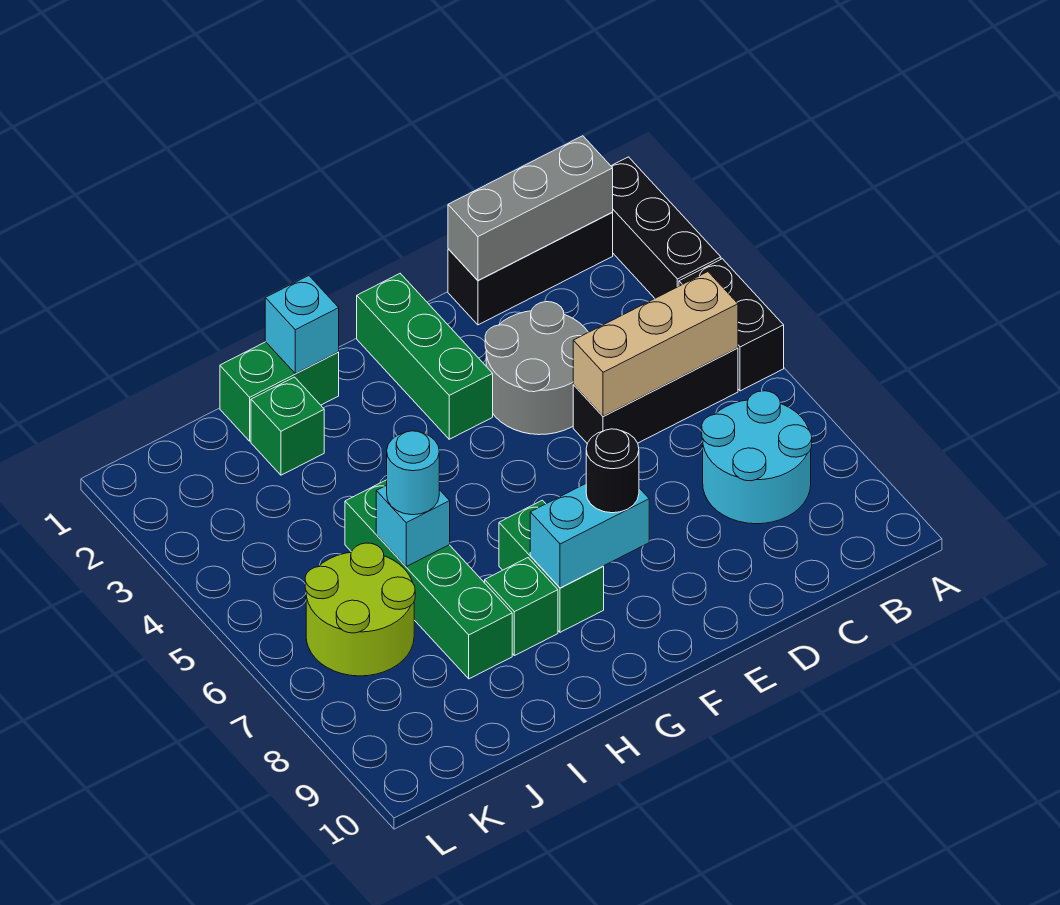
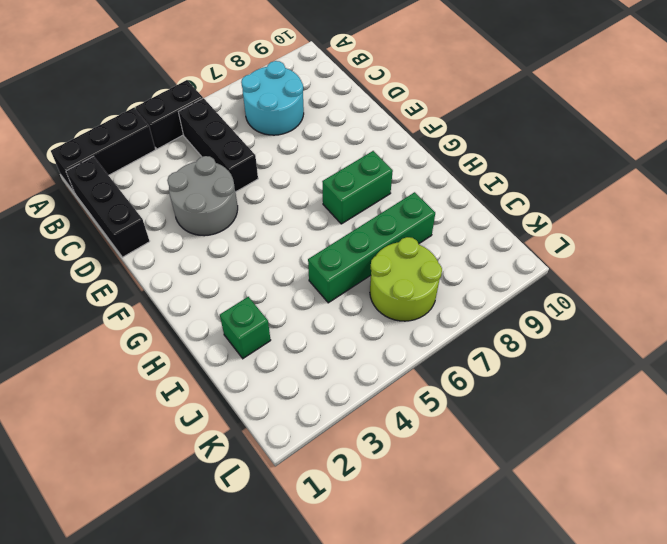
none -> green 1x3 brick [357,274,493,439]
none -> green 1x2 brick [220,342,339,441]
none -> green 1x1 brick [485,558,558,656]

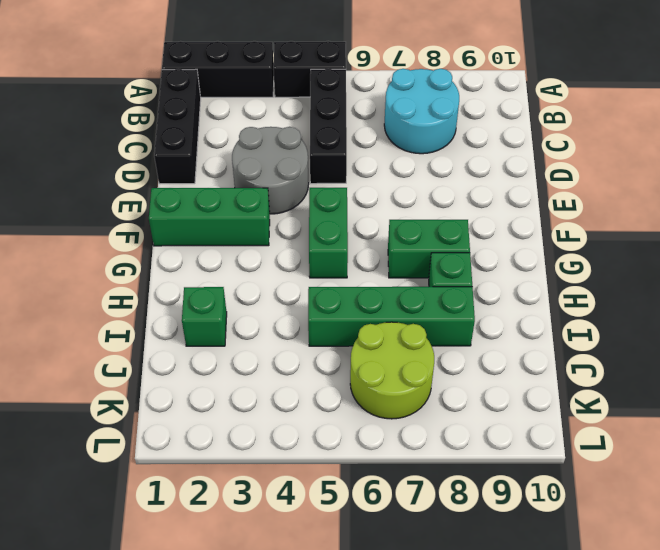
green 1x2 brick [309,188,348,278] -> green 1x2 brick moved to [220,342,339,441]
none -> grey 1x3 brick [448,136,613,280]
none -> tan 1x3 brick [573,272,738,416]
none -> cyan 1x2 brick [530,484,649,588]

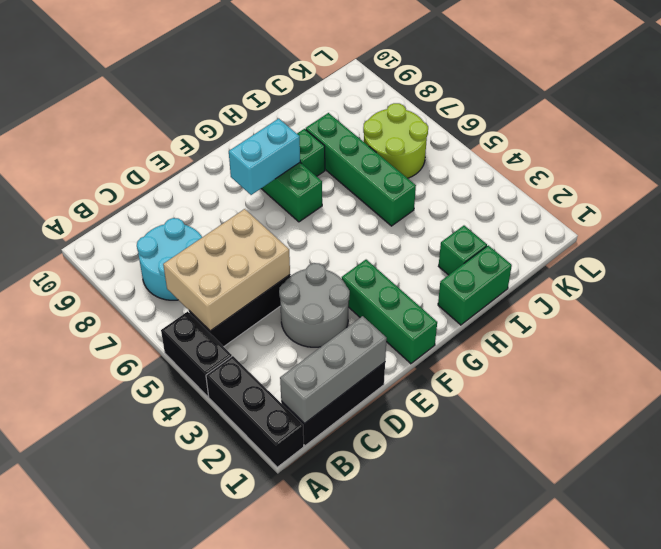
tan 2x3 brick [163,209,290,331] -> tan 1x3 brick [573,272,738,416]
none -> cyan 1x1 brick [265,276,339,374]
none -> cyan 1x1 brick [376,485,450,566]
none -> black 1x1 round brick [586,429,639,513]

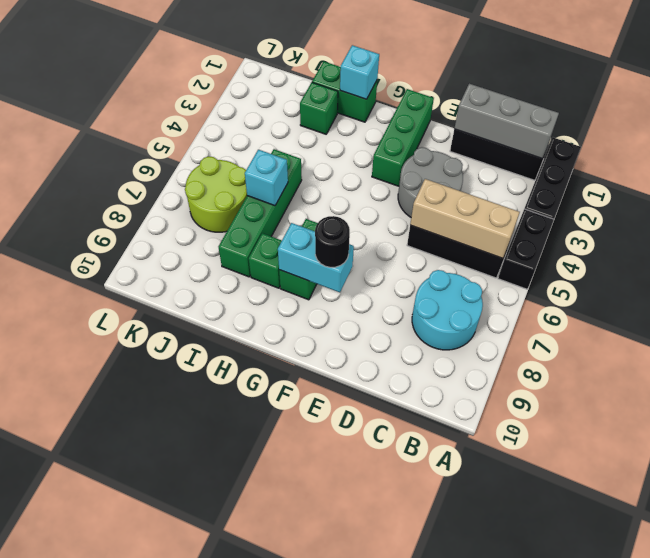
none -> cyan 1x1 round brick [387,431,439,515]

